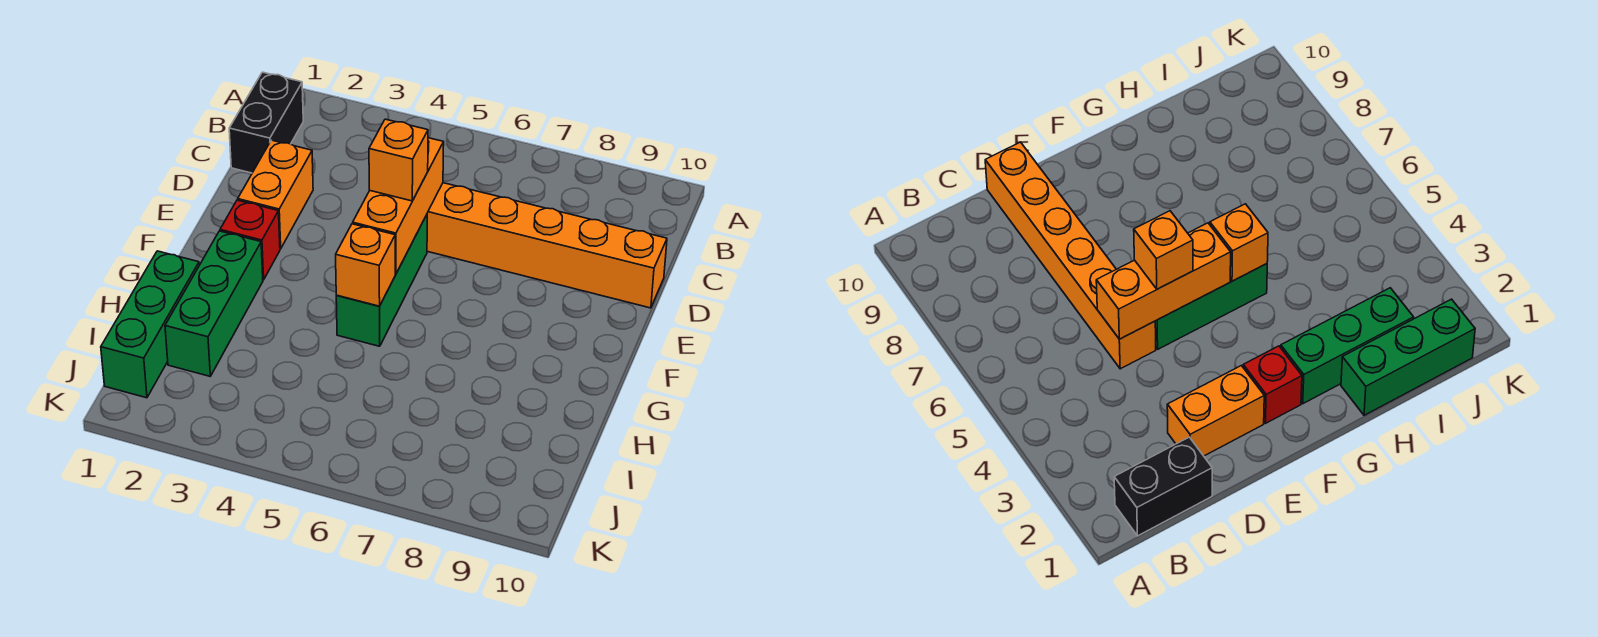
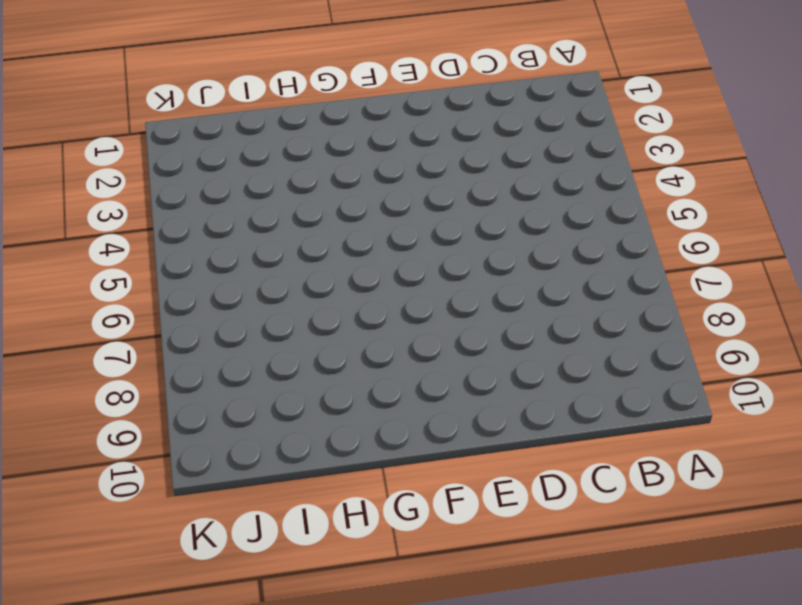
none -> black 1x2 brick [229,72,303,173]
none -> orange 1x2 brick [238,140,313,249]

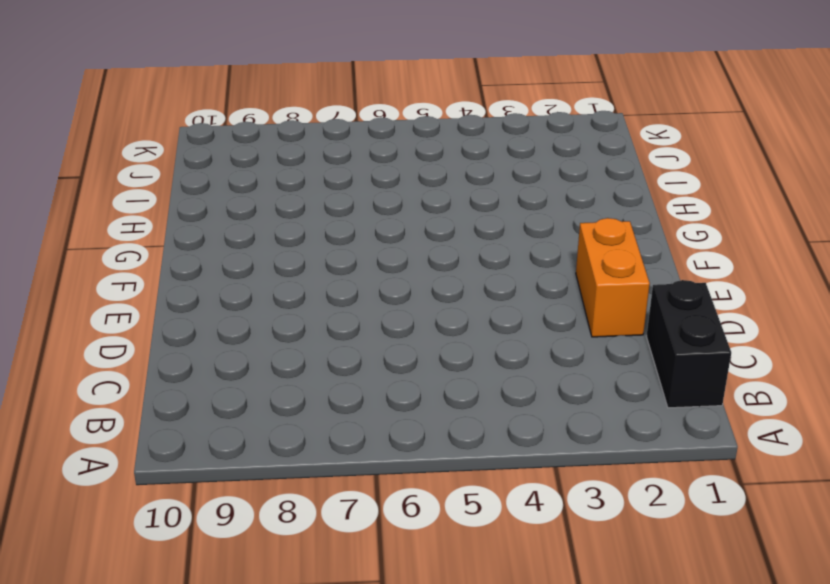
none -> orange 1x6 brick [427,183,667,308]
none -> green 1x3 brick [336,215,427,346]

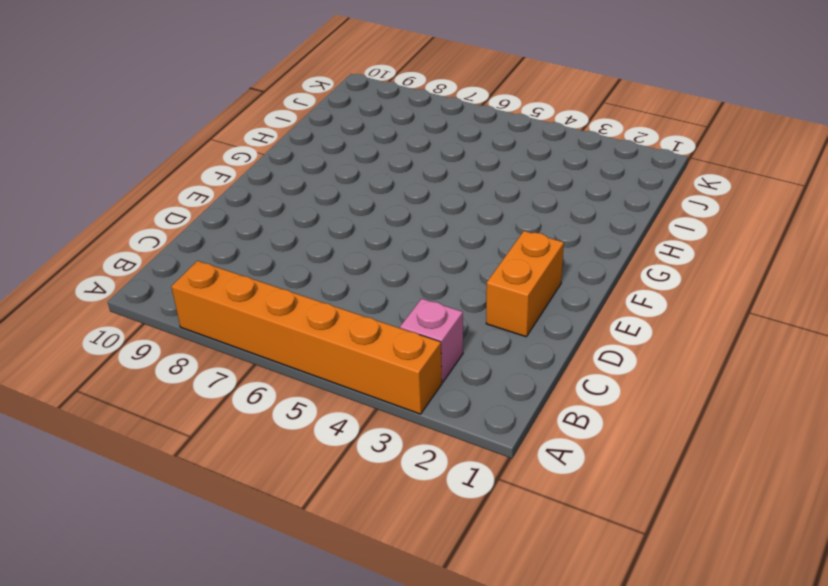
orange 1x6 brick [171,261,442,414] -> orange 1x6 brick moved to [427,183,667,308]
pink 1x1 brick [400,299,463,382] -> none
none -> black 1x2 brick [229,72,303,173]
none -> green 1x3 brick [336,215,427,346]

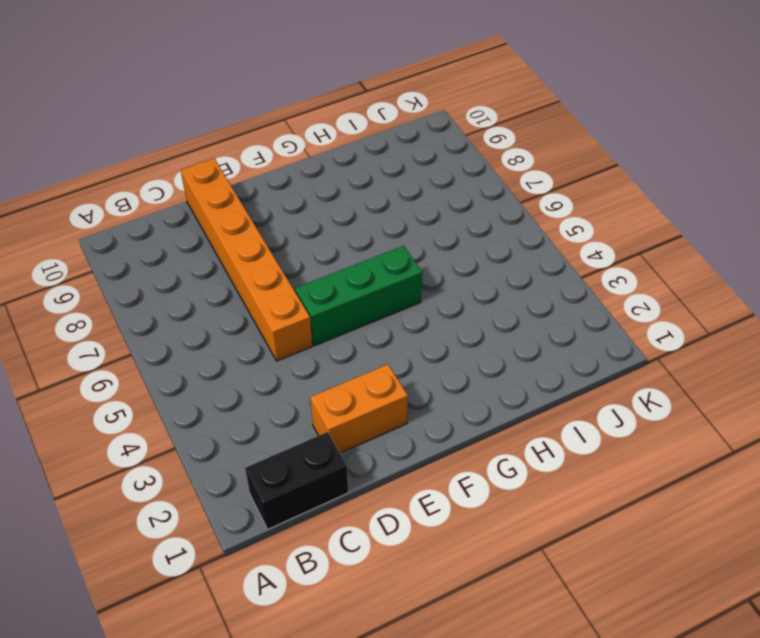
none -> red 1x1 brick [220,200,280,280]
none -> green 1x3 brick [165,231,263,376]

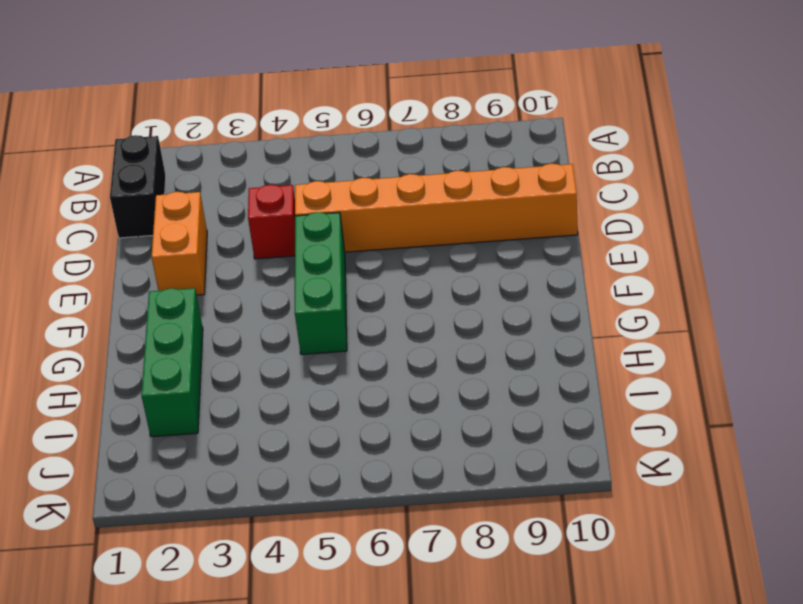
red 1x1 brick [248,185,295,259] -> red 1x1 brick moved to [220,200,280,280]
none -> green 1x3 brick [101,251,199,398]
none -> orange 1x3 brick [353,138,444,274]

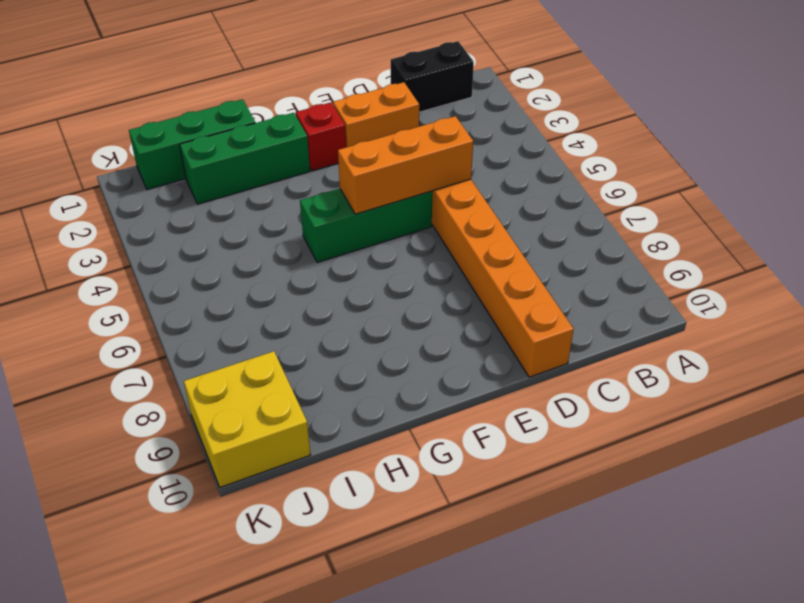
yellow 2x2 brick [184,351,311,487] -> none
none -> orange 1x1 brick [336,224,395,306]
none -> orange 1x1 brick [369,119,428,201]

